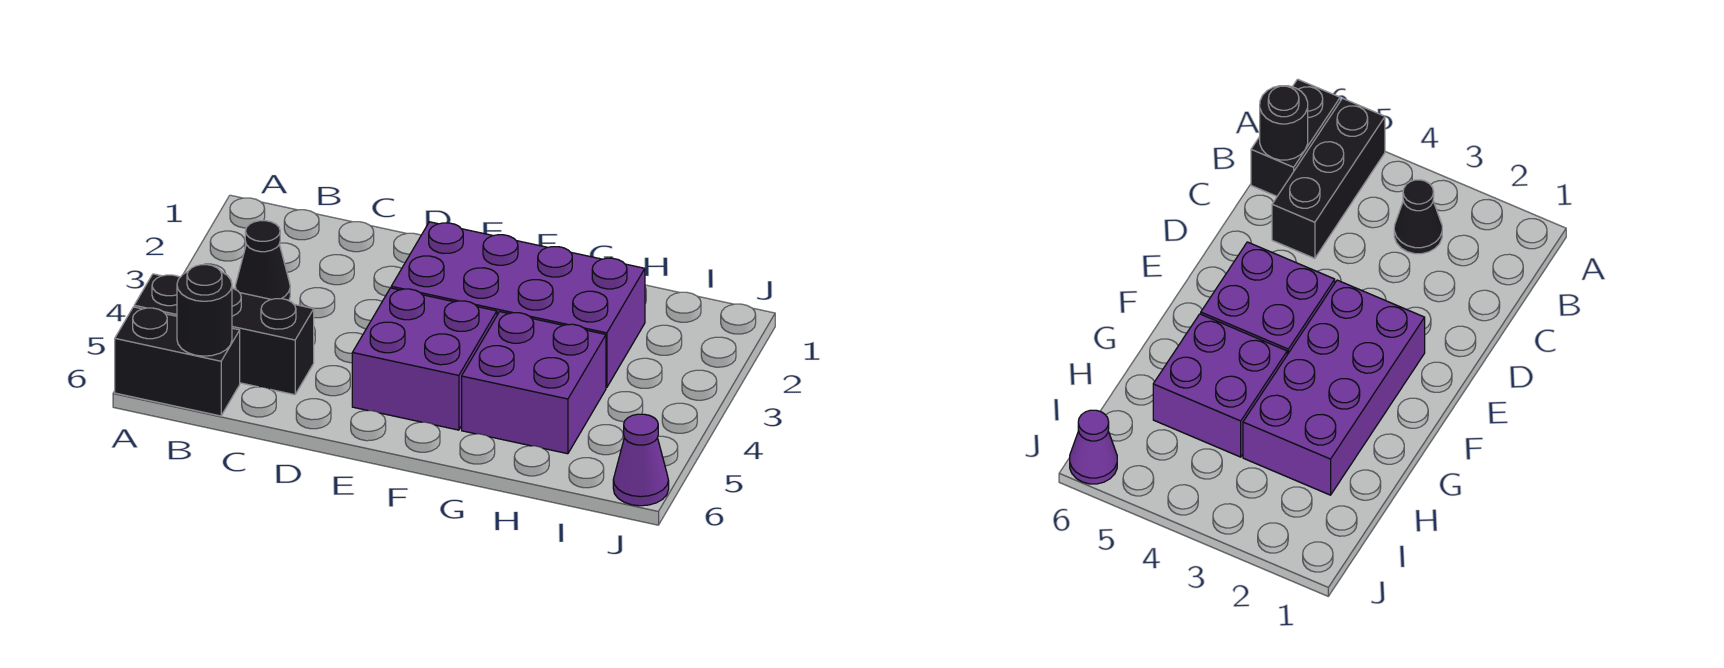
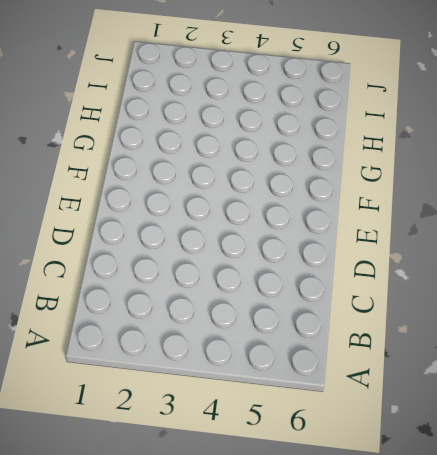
none -> black 1x3 brick [134,274,314,395]
none -> black 1x2 brick [115,307,240,416]

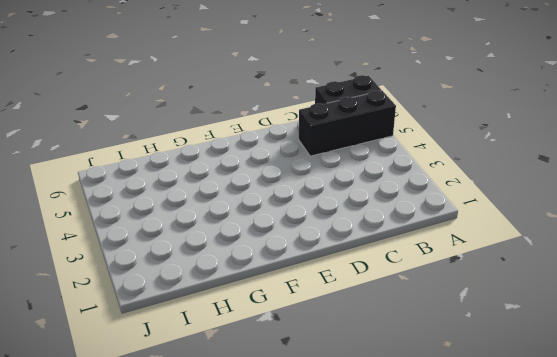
none -> black 1x1 cone [235,221,290,301]
none -> purple 2x4 brick [391,222,645,388]

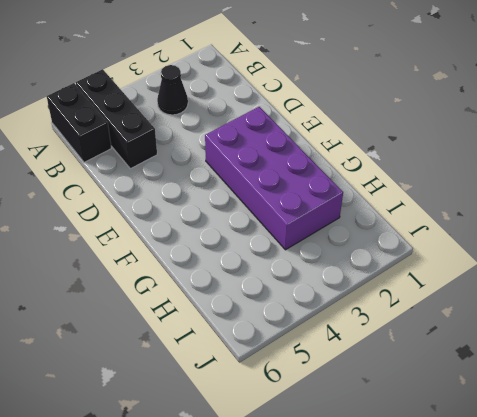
none -> purple 2x2 brick [352,288,497,430]
none -> purple 2x2 brick [462,312,606,454]

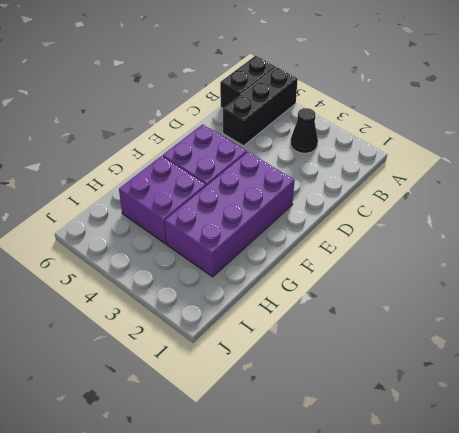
none -> purple 1x1 cone [613,414,669,506]
none -> black 1x1 round brick [177,265,232,356]

